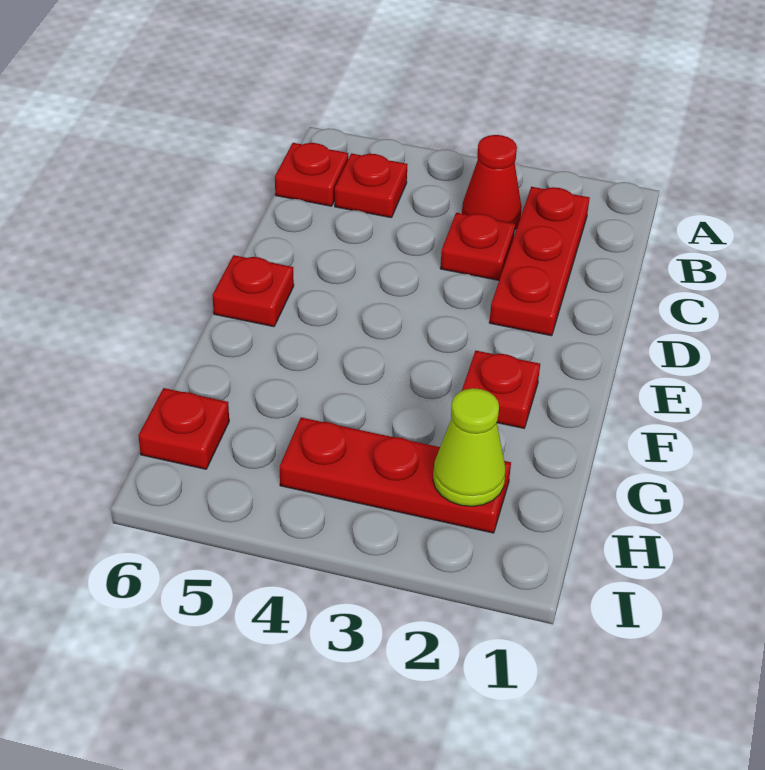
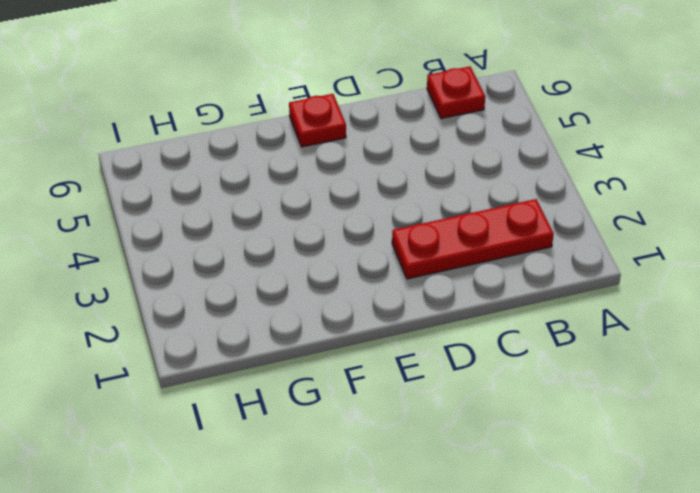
none -> red 1x1 cone [462,135,522,229]
none -> red 1x1 plate [335,153,407,218]

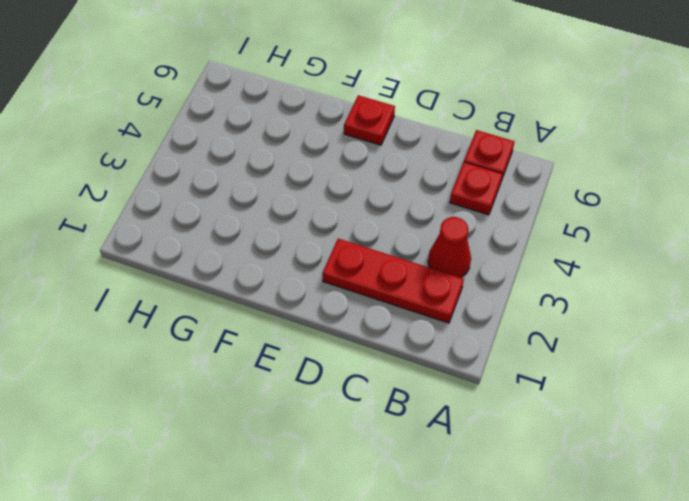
none -> red 1x1 plate [440,213,515,280]
none -> red 1x1 plate [462,351,540,428]

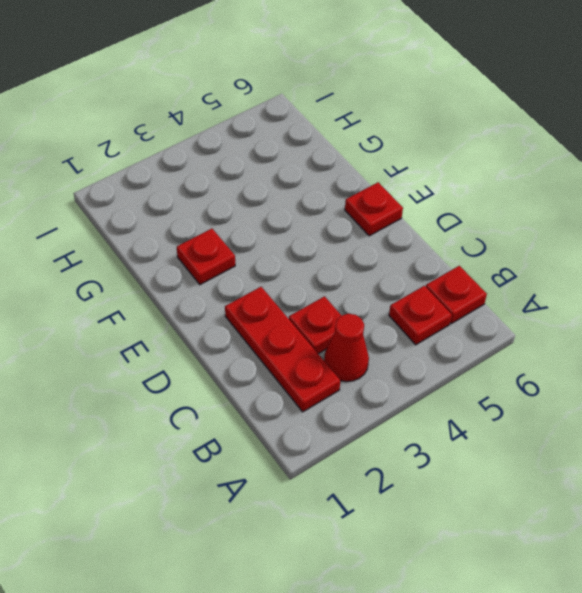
none -> red 1x3 plate [280,417,511,533]
none -> red 1x1 plate [138,388,229,469]

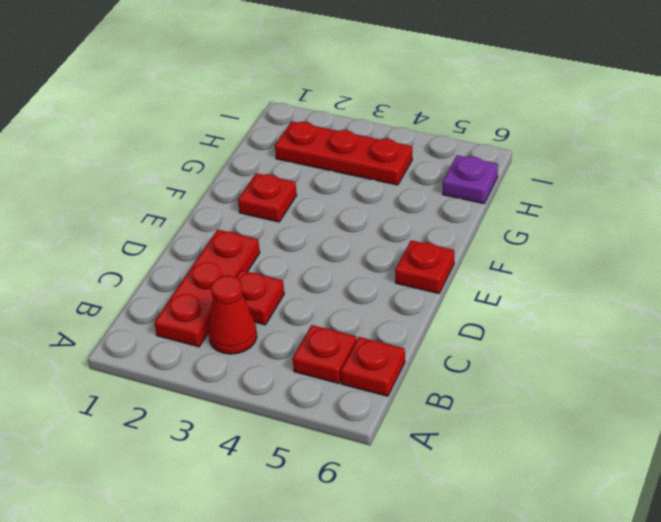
purple 1x1 plate [443,155,498,204] -> red 1x1 plate [138,388,229,469]
none -> lime 1x1 cone [433,388,506,506]

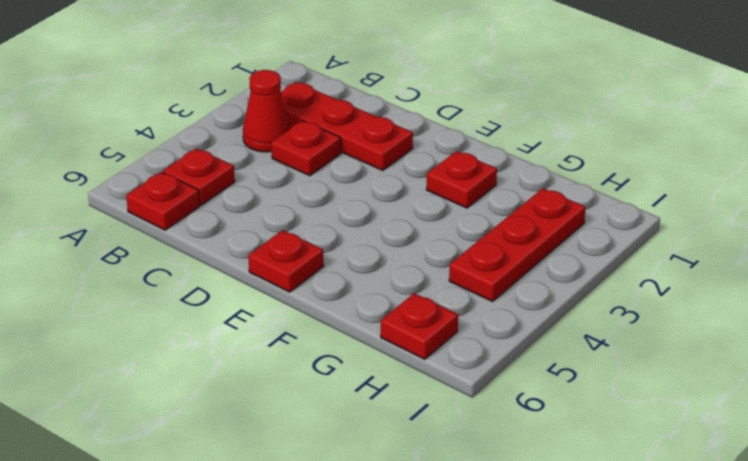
none -> lime 1x1 cone [433,388,506,506]

